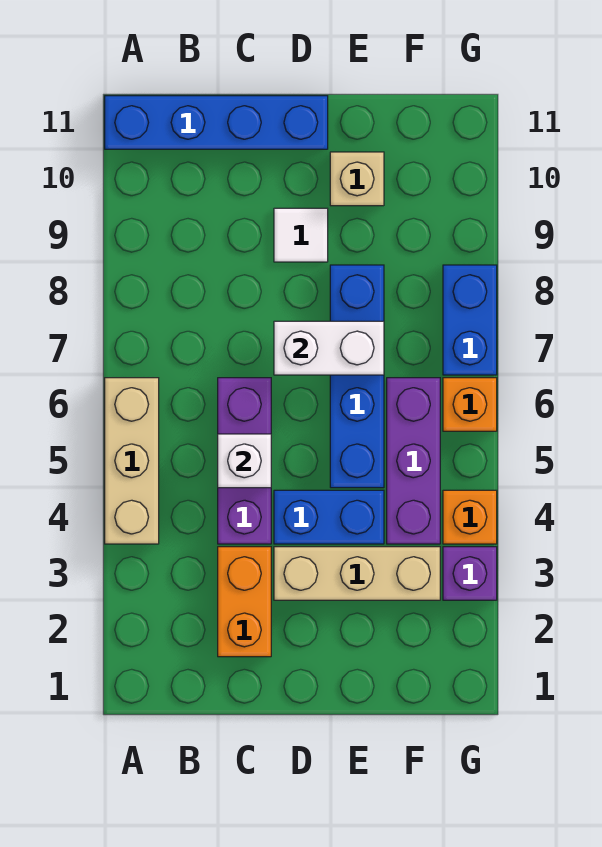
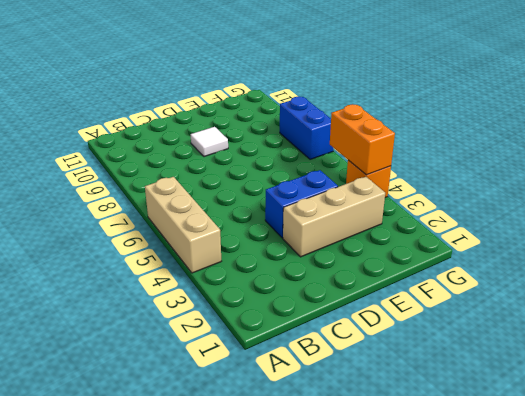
orange 1x2 brick [330,104,395,175] -> orange 1x2 brick moved to [218,547,271,657]
none -> blue 1x4 brick [105,96,328,149]
none -> purple 1x3 brick [218,378,271,544]
none -> blue 1x4 brick [330,265,384,488]

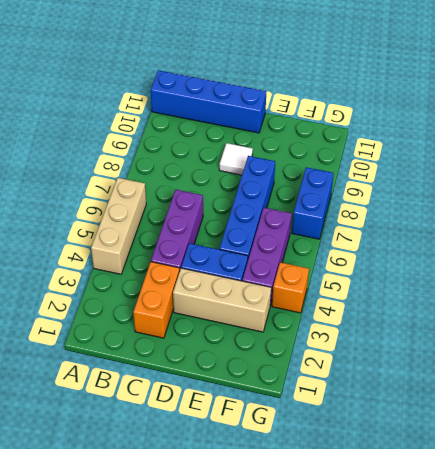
none -> tan 1x1 brick [330,152,384,206]
none -> purple 1x1 brick [443,547,497,600]
none -> orange 1x1 brick [443,378,497,431]

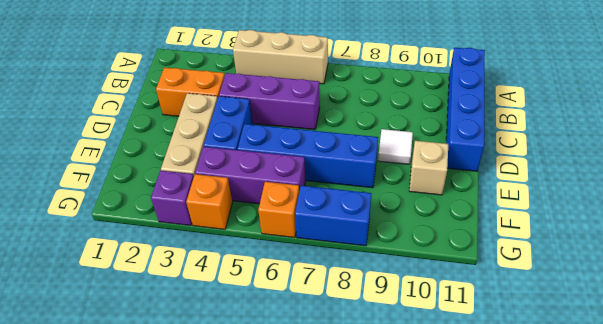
none -> white 1x1 brick [218,434,271,488]
none -> white 1x2 brick [274,321,384,375]

